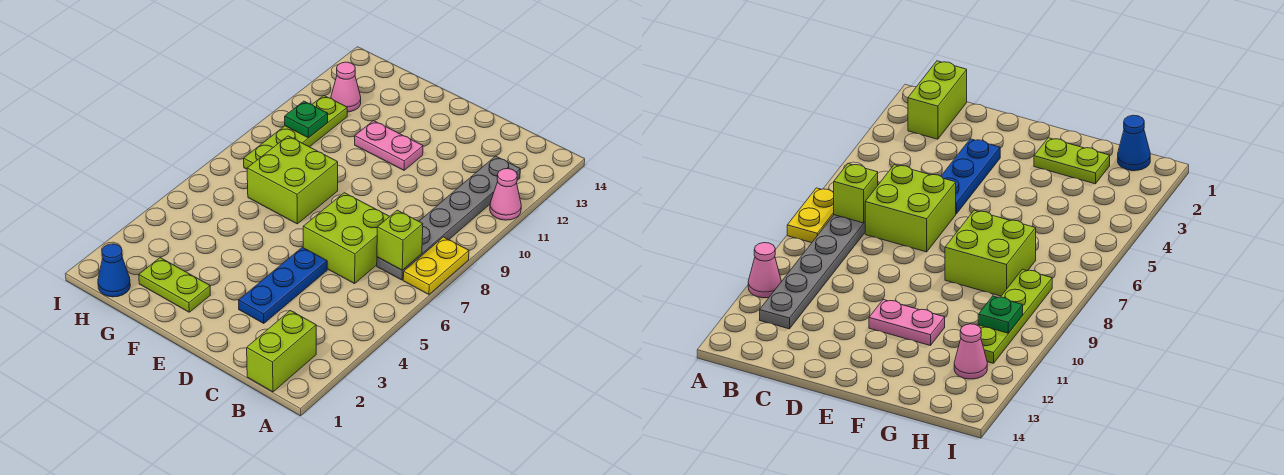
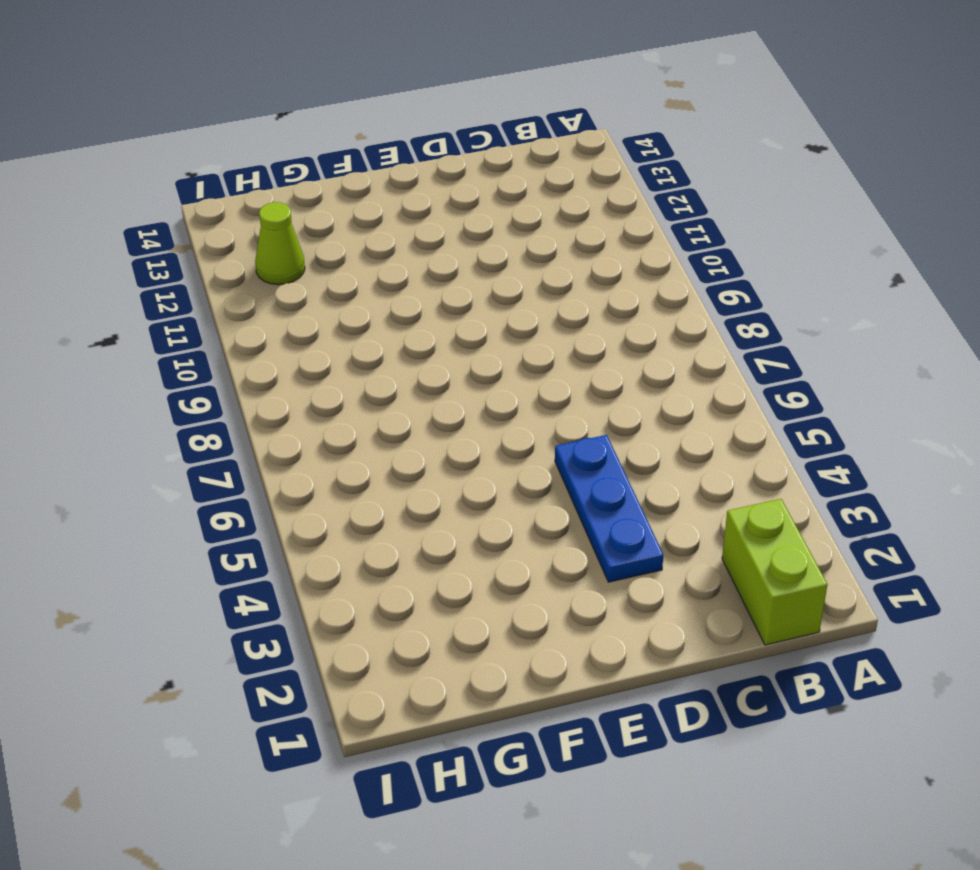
lime 1x1 cone [255,202,305,285] -> pink 1x1 cone [331,62,361,112]
none -> yellow 1x2 plate [403,237,469,294]
none -> pink 1x1 cone [490,169,521,220]
none -> grey 1x6 plate [377,156,520,280]

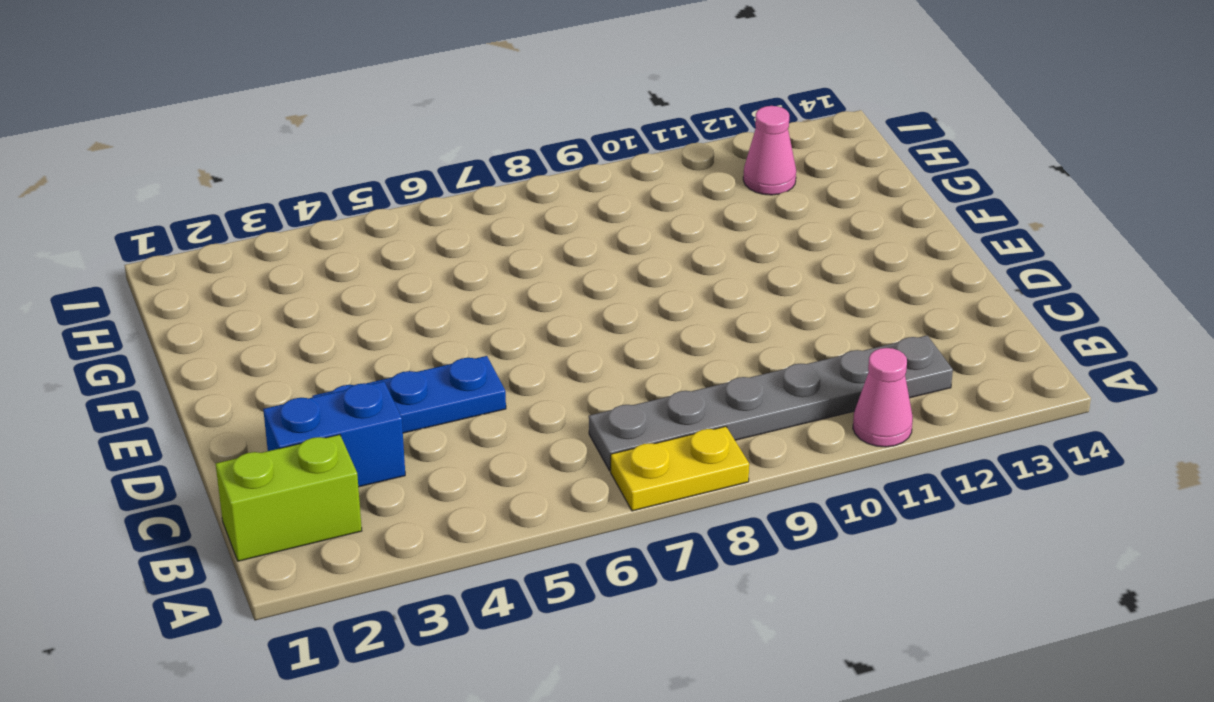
blue 1x2 brick [263,381,405,487] -> none
none -> lime 2x2 brick [303,193,390,284]
none -> pink 1x2 plate [355,121,423,170]
none -> lime 1x2 plate [139,258,210,312]

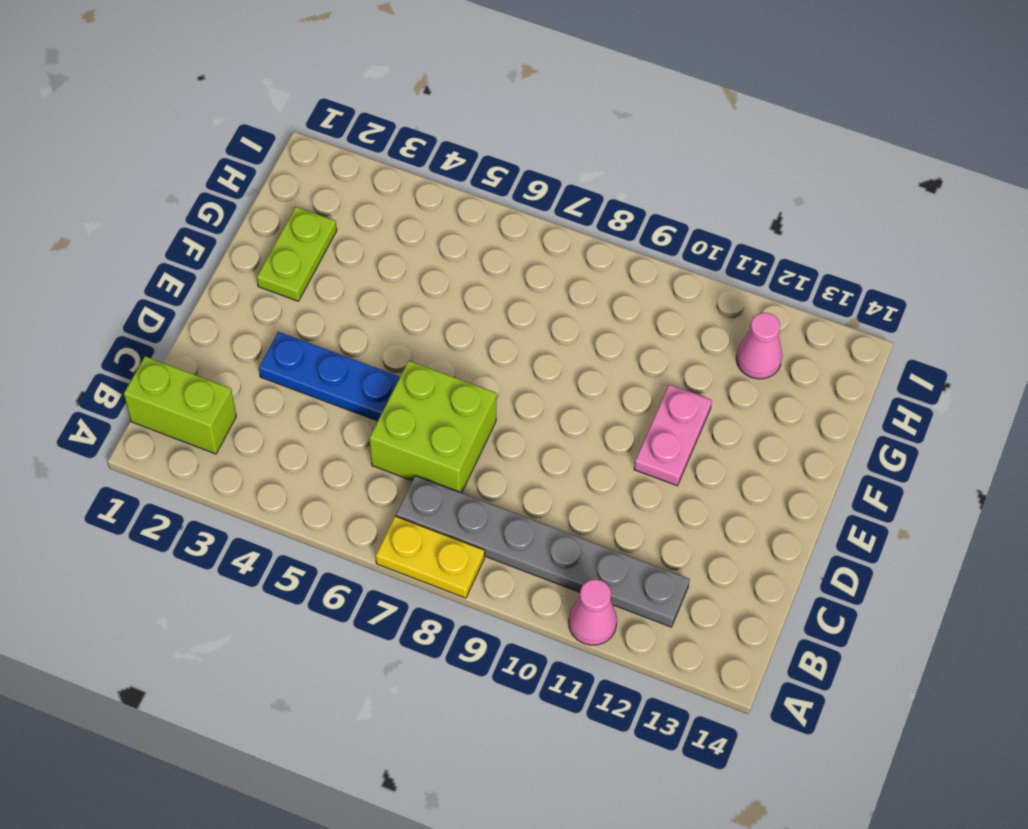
none -> lime 2x2 brick [247,136,338,224]
none -> blue 1x1 cone [98,244,130,297]
none -> lime 1x4 plate [244,96,347,169]

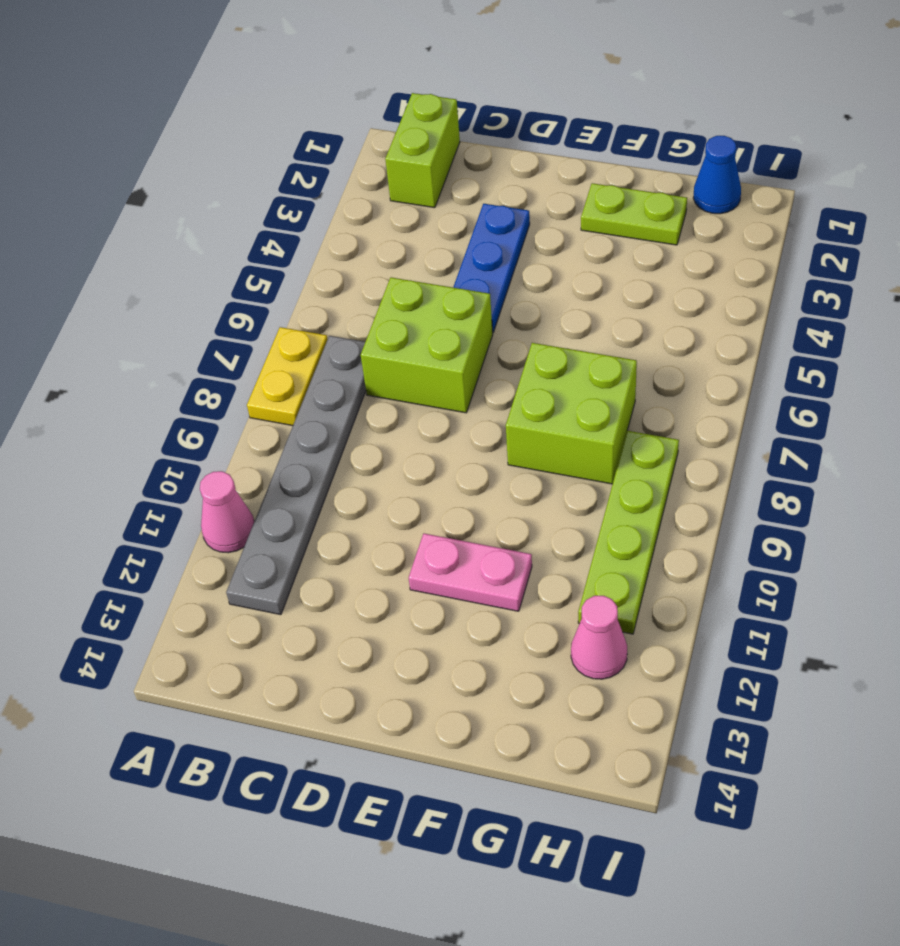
none -> lime 1x1 brick [377,210,423,270]
none -> green 1x1 plate [285,101,328,138]

